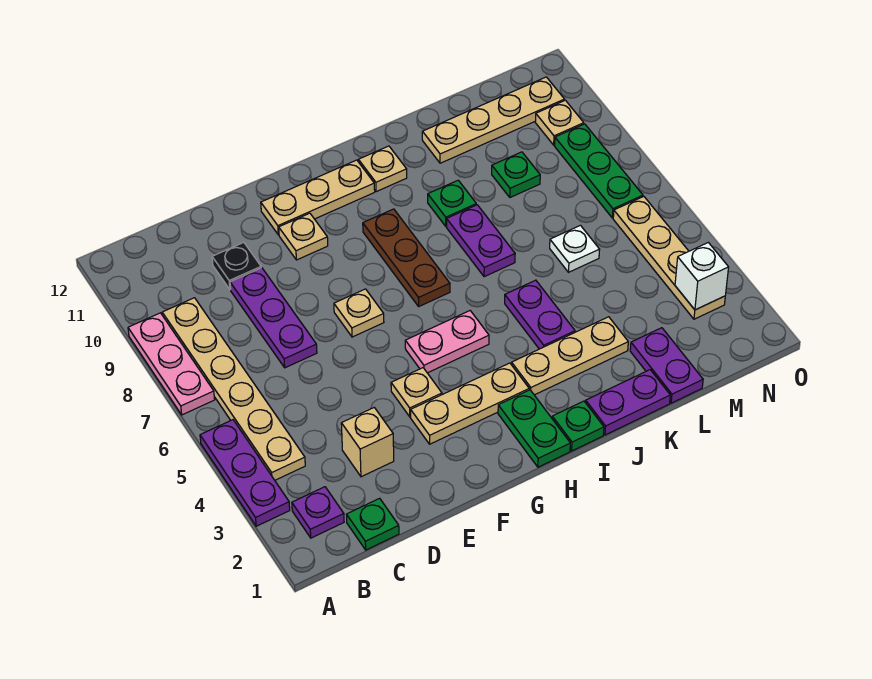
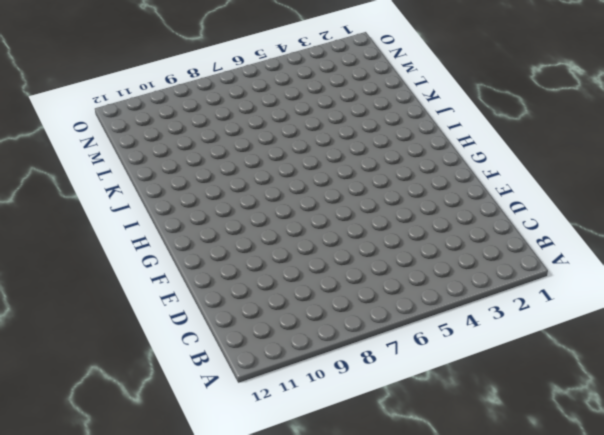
none -> purple 1x3 plate [200,420,290,526]
none -> pink 1x3 plate [128,313,215,415]
none -> purple 1x1 plate [292,487,344,538]
none -> tan 1x6 plate [162,298,305,480]

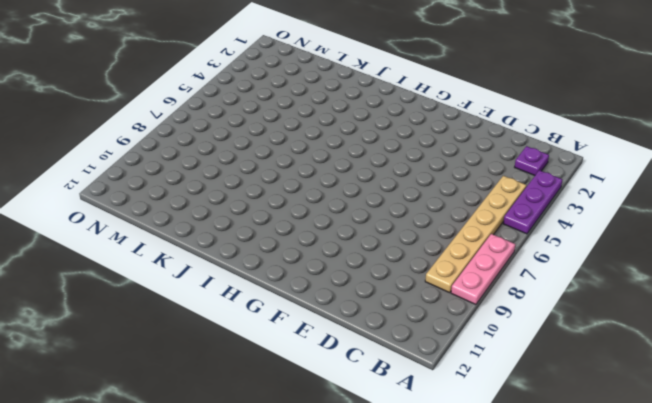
none -> green 1x1 plate [347,498,399,550]
none -> tan 1x1 brick [341,408,394,477]
none -> purple 1x3 plate [230,268,317,368]
none -> black 1x1 plate [212,243,261,290]

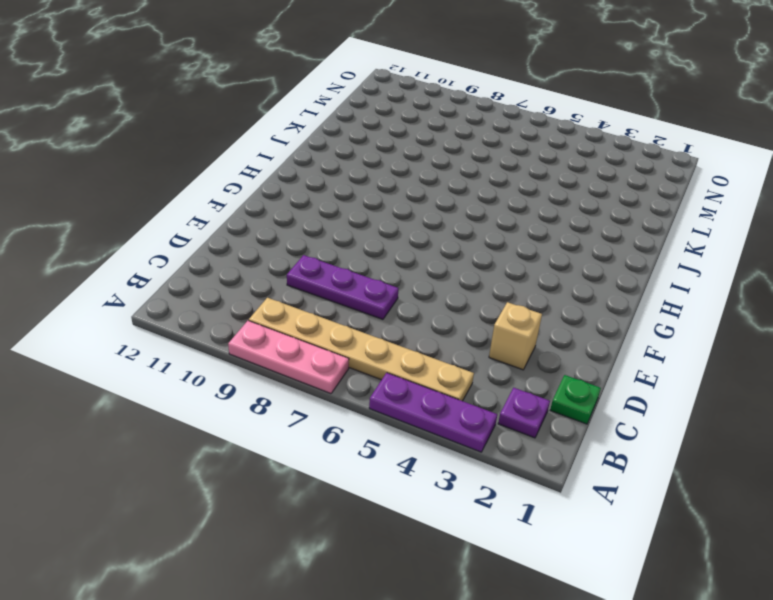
none -> black 1x1 plate [212,243,261,290]
none -> tan 1x3 plate [411,363,529,444]
none -> tan 1x1 plate [391,368,442,417]
none -> tan 1x1 plate [334,289,384,337]

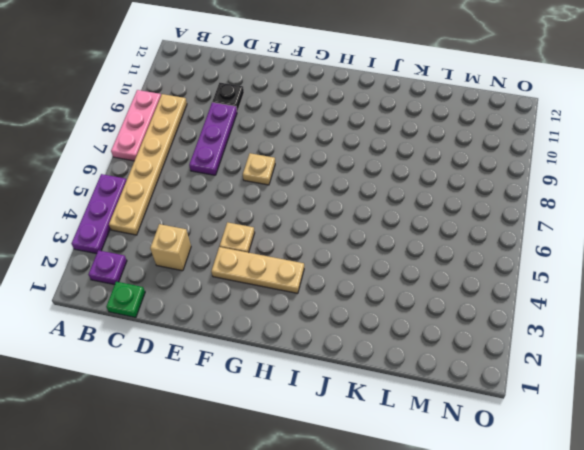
none -> tan 1x1 plate [279,213,328,260]
none -> tan 1x3 plate [261,160,375,235]
none -> pink 1x2 plate [405,311,489,373]
none -> green 1x2 plate [498,390,570,467]

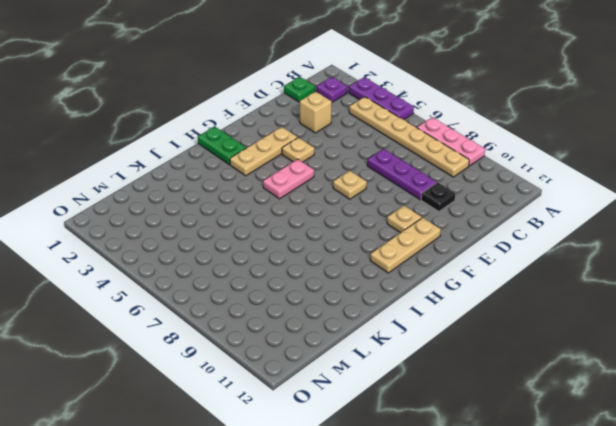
none -> brown 1x3 plate [363,209,450,306]
none -> green 1x1 plate [552,401,604,451]
none -> tan 1x3 plate [512,317,628,395]
none -> tan 1x1 plate [358,146,407,192]

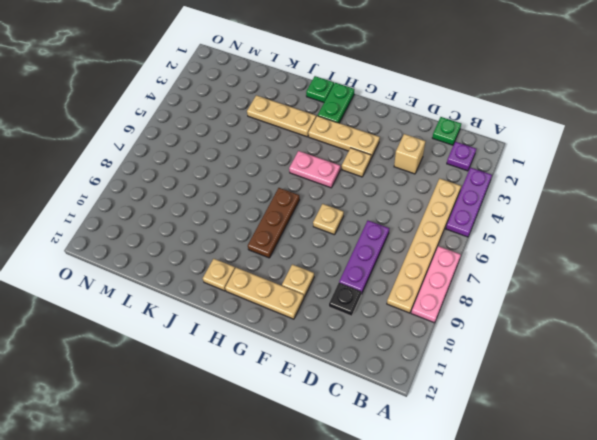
none -> purple 1x2 plate [586,370,670,435]
none -> purple 1x2 plate [505,280,575,349]
none -> purple 1x2 plate [447,205,515,277]
none -> green 1x1 plate [428,180,476,226]

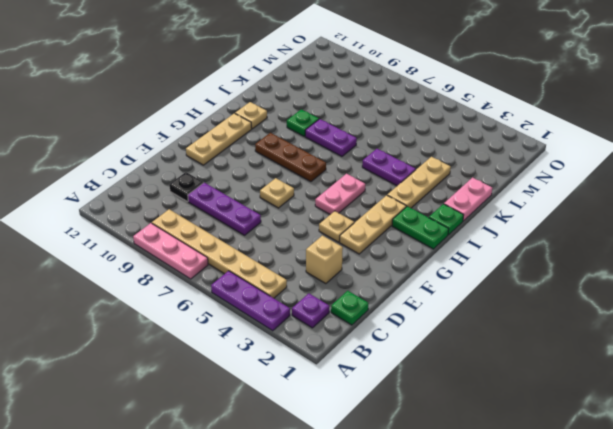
pink 1x2 plate [444,178,492,221] -> purple 1x2 plate [586,370,670,435]
none -> tan 1x1 plate [279,213,328,260]
none -> tan 1x4 plate [422,77,565,163]
none -> purple 1x2 plate [630,328,703,403]
none -> white 1x1 plate [550,225,600,272]

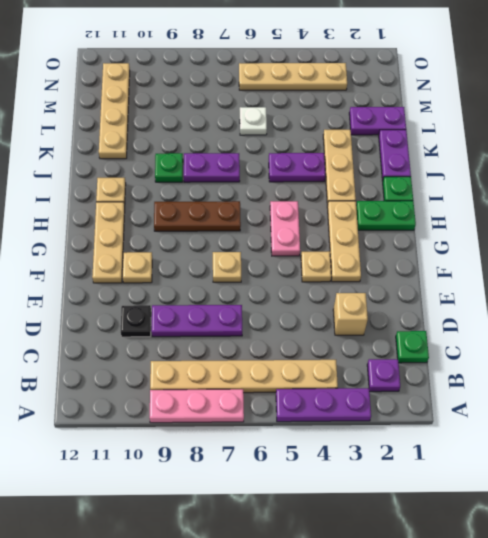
none -> green 1x1 plate [492,152,540,197]
none -> green 1x3 plate [555,124,643,218]
none -> tan 1x1 plate [535,100,584,145]
none -> white 1x1 brick [675,242,729,310]

